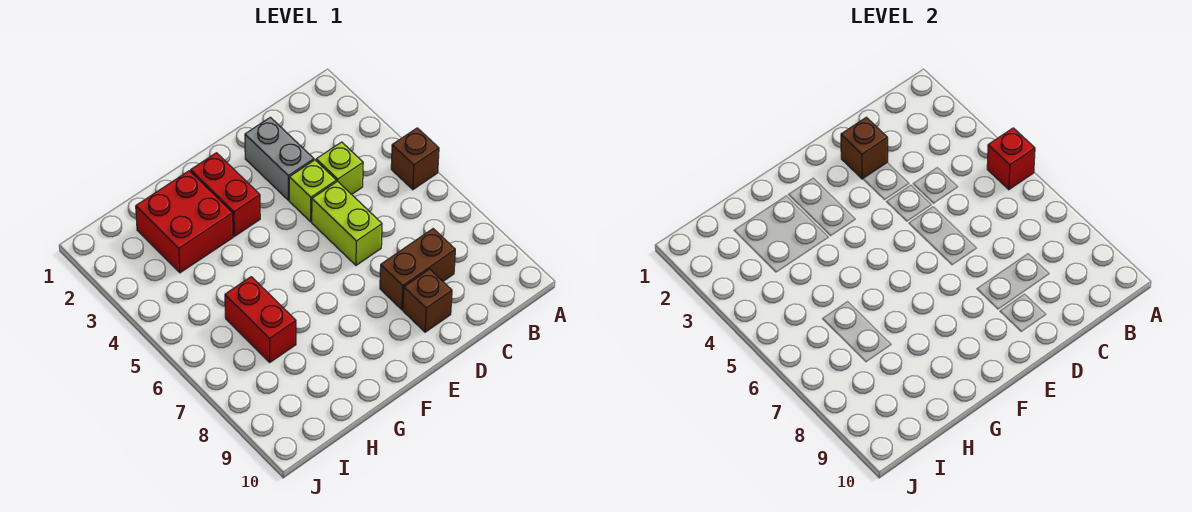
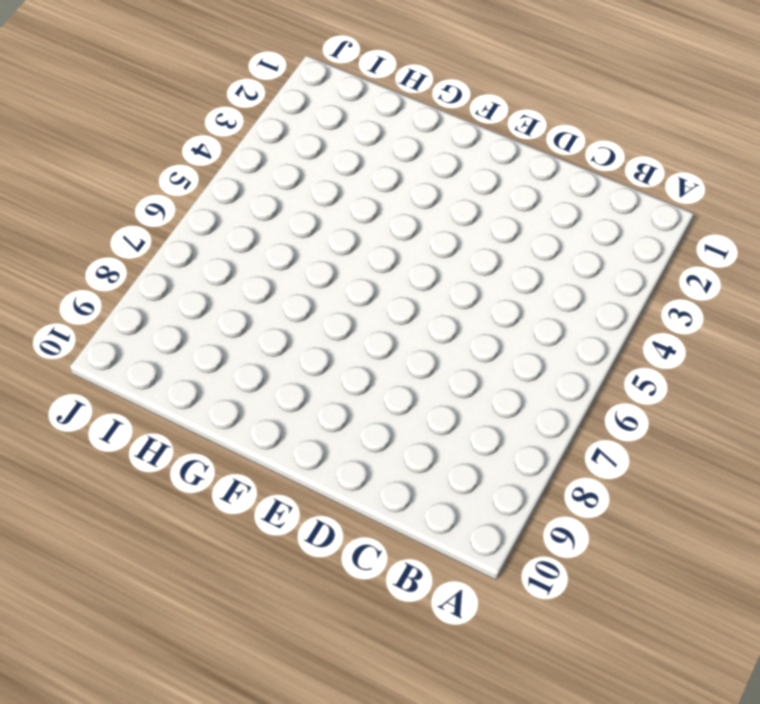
none -> brown 1x1 brick [391,128,439,190]
none -> lime 1x1 brick [316,142,363,194]
none -> brown 1x2 brick [380,229,455,310]

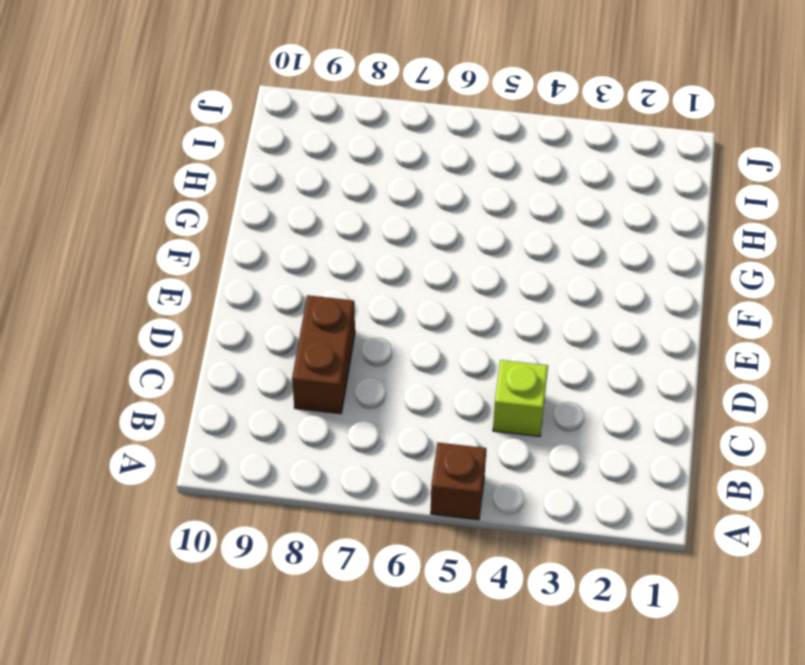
none -> grey 1x2 brick [245,117,314,200]
none -> lime 1x1 brick [289,160,336,222]
none -> lime 1x2 brick [312,181,382,265]

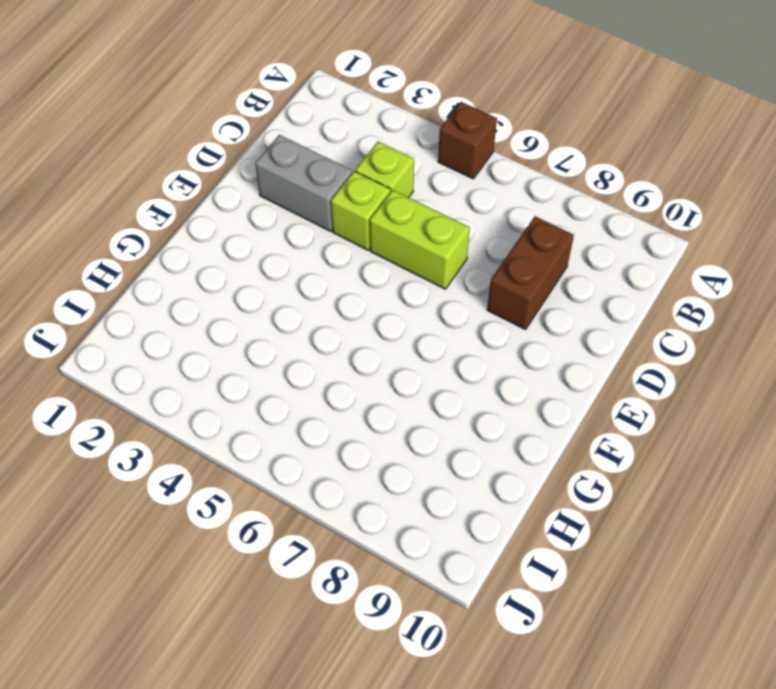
none -> brown 1x1 brick [403,269,452,332]
none -> red 1x2 brick [191,153,260,236]
none -> red 2x2 brick [136,171,233,273]

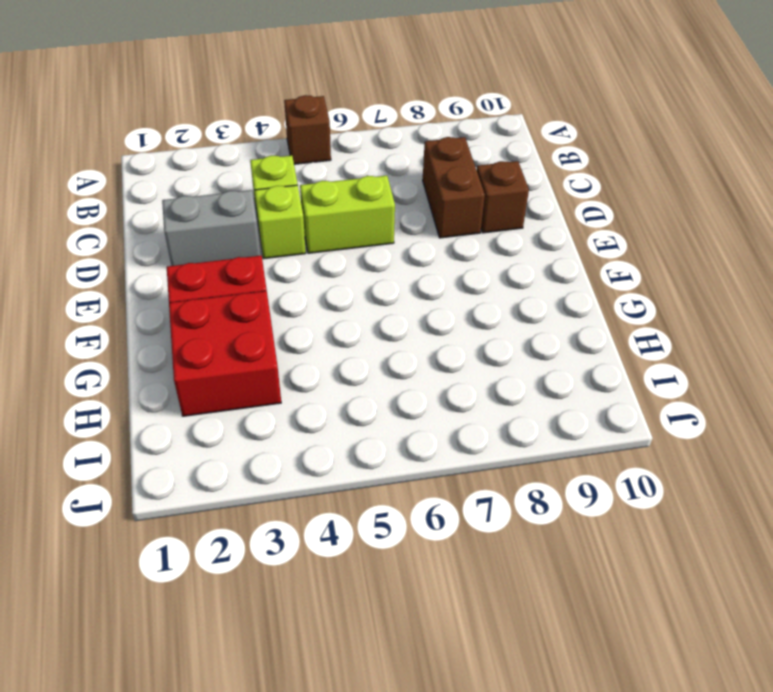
none -> red 1x2 brick [225,277,296,362]
none -> red 1x1 brick [987,128,1035,190]
none -> brown 1x1 brick [841,117,888,179]

